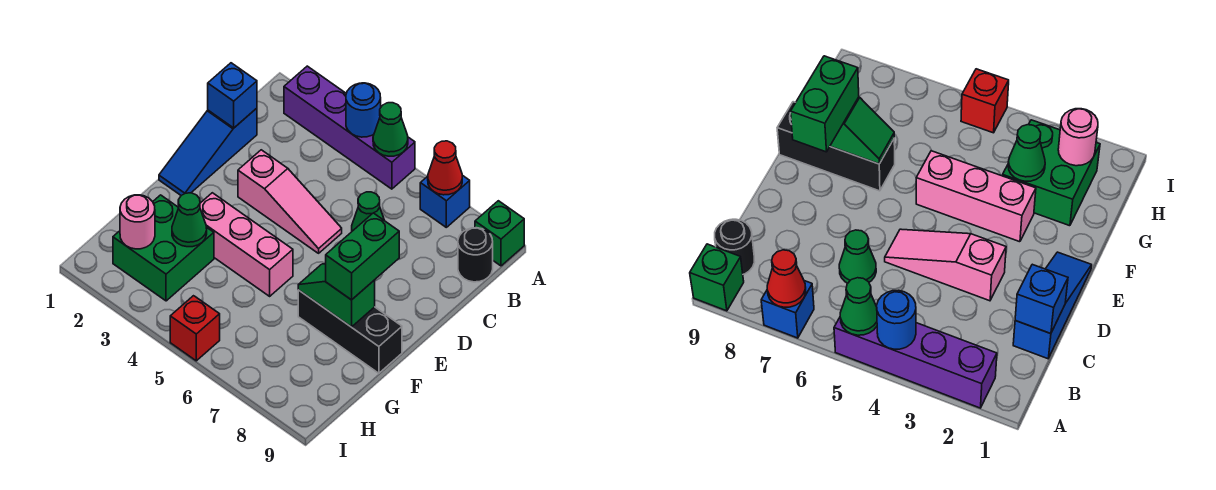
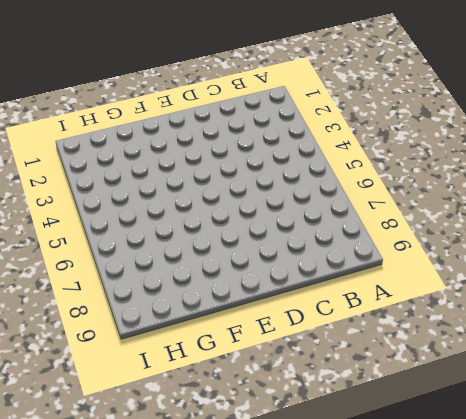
none -> purple 1x4 brick [284,66,415,189]
none -> blue 1x1 brick [420,175,470,227]
none -> green 1x1 brick [475,201,524,266]

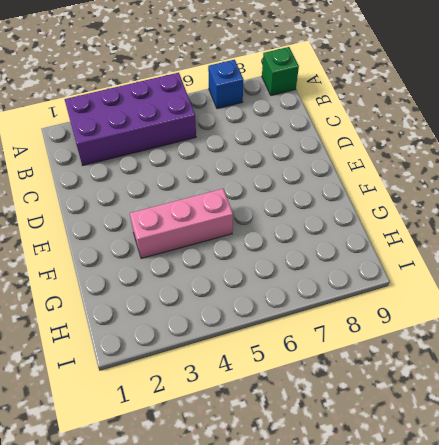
purple 2x4 brick [65,73,196,166] -> purple 1x4 brick [284,66,415,189]
none -> black 1x1 round brick [458,228,493,282]
none -> blue 1x3 slope [159,108,257,195]
none -> green 1x1 cone [352,192,384,231]

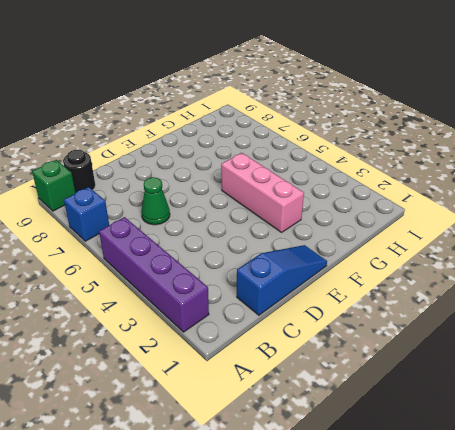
none -> pink 1x3 slope [238,150,342,253]
none -> black 1x3 brick [298,290,402,373]
none -> green 2x2 brick [113,195,214,301]

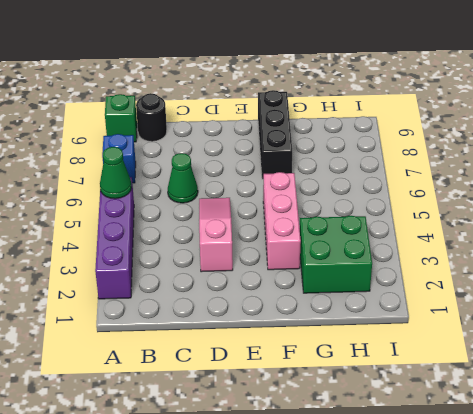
none -> blue 1x3 slope [159,108,257,195]
none -> red 1x1 brick [170,296,220,361]
none -> blue 1x1 round brick [346,83,381,137]

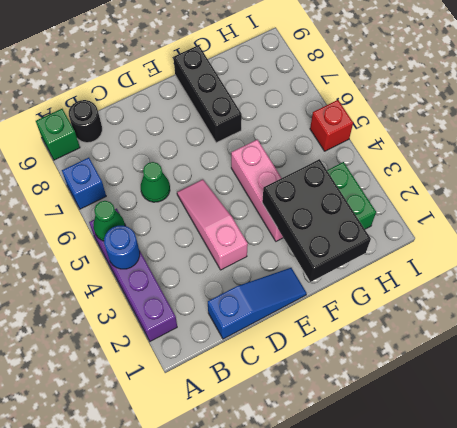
black 2x3 brick [262,159,371,282] -> green 1x1 cone [172,193,207,247]
none -> red 1x1 cone [428,141,462,195]
none -> blue 1x1 brick [208,63,257,128]
none -> green 1x2 slope [298,264,375,327]

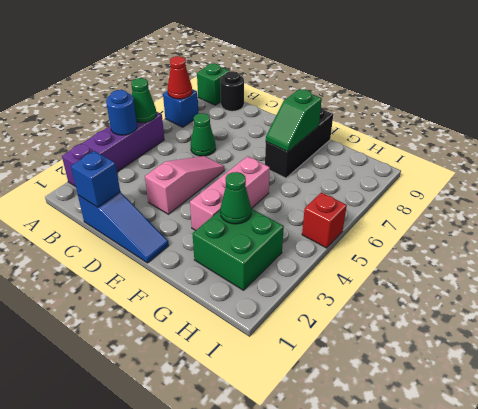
none -> pink 1x1 round brick [120,195,155,249]
none -> green 1x2 brick [325,213,399,300]

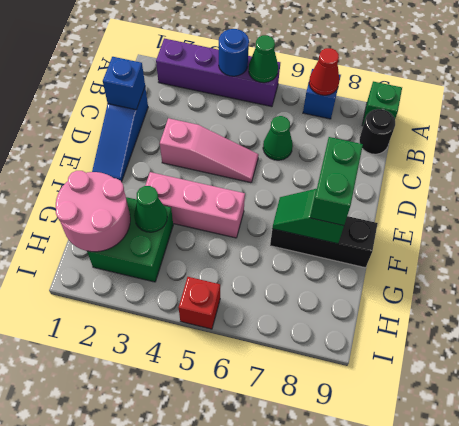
pink 2x2 round brick [56,171,130,252] -> pink 1x1 round brick [120,195,155,249]

